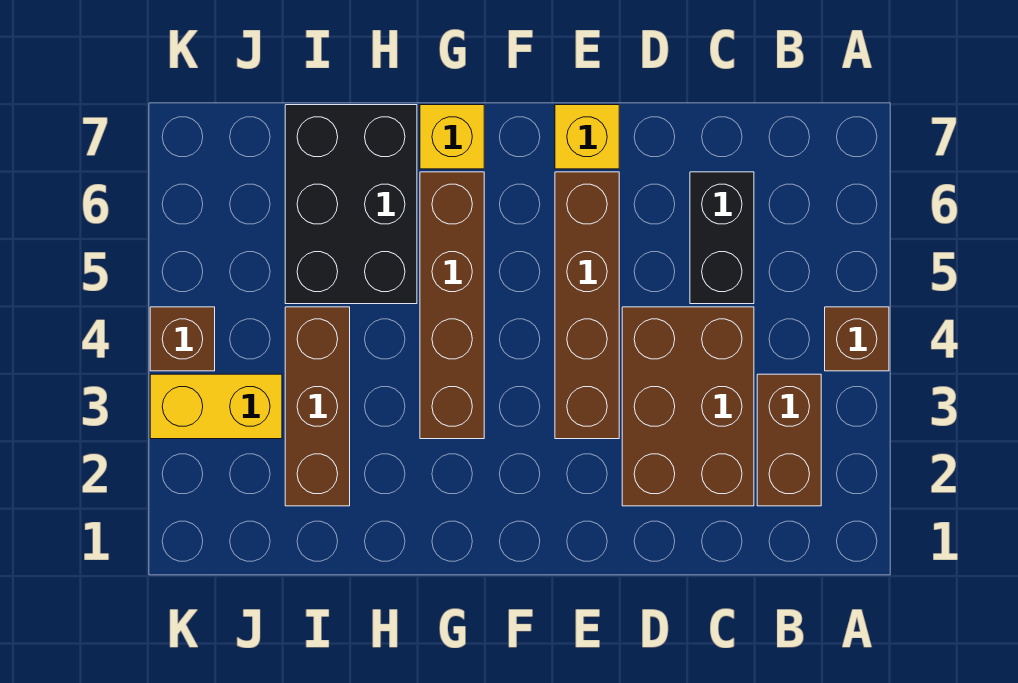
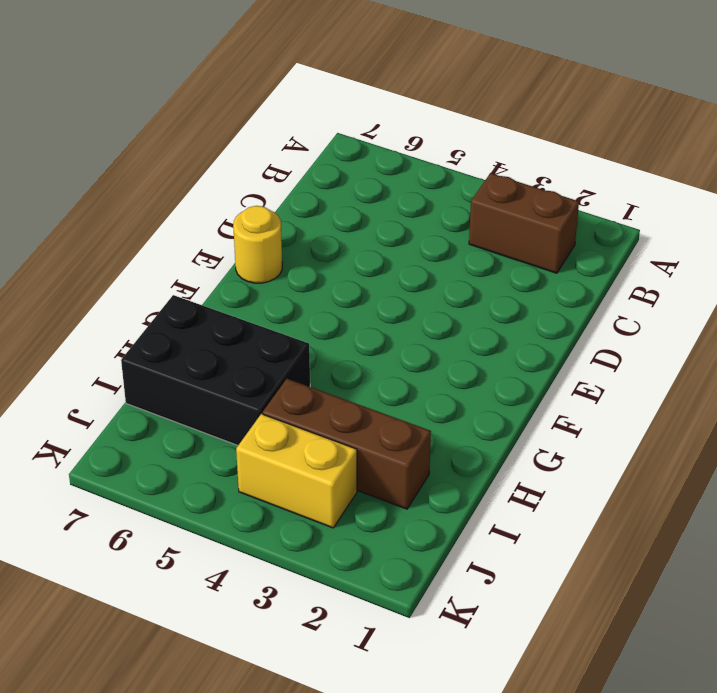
yellow 1x1 round brick [233,206,282,283] -> yellow 1x1 brick [555,105,619,169]
yellow 1x2 brick [236,414,357,528] -> yellow 1x2 brick turned to [150,374,282,439]
none -> brown 1x1 brick [825,307,889,371]
none -> brown 2x3 brick [622,307,754,506]
none -> black 1x2 brick [690,172,754,304]

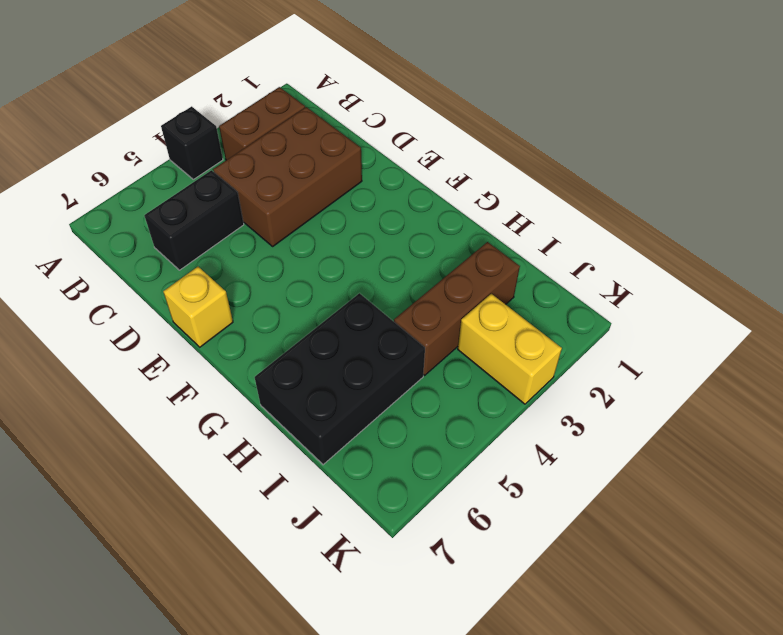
black 1x1 brick [161,106,223,179] -> brown 1x1 brick [825,307,889,371]
none -> brown 1x4 brick [555,172,619,439]
none -> brown 1x4 brick [420,172,484,439]
none -> yellow 1x1 brick [420,105,484,169]

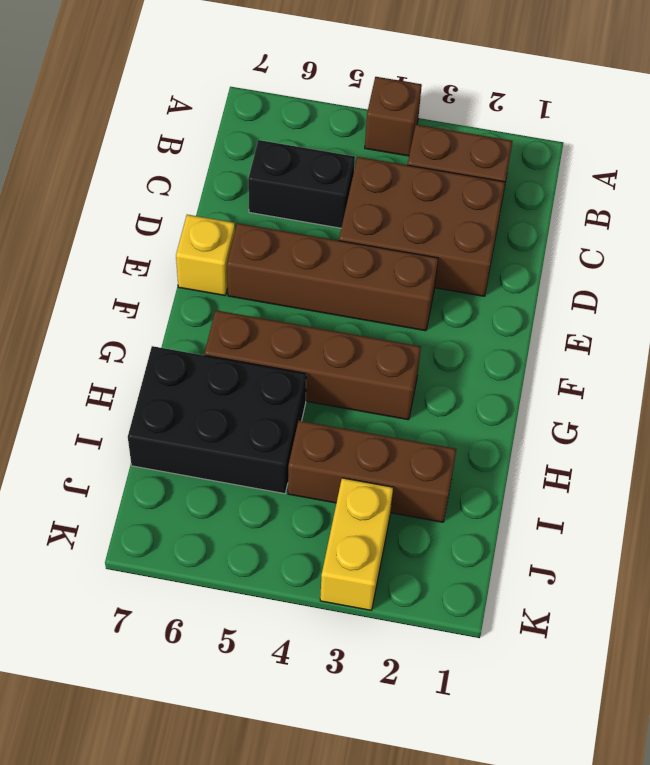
none -> yellow 1x1 brick [420,105,484,169]
none -> brown 1x1 brick [150,307,215,371]

